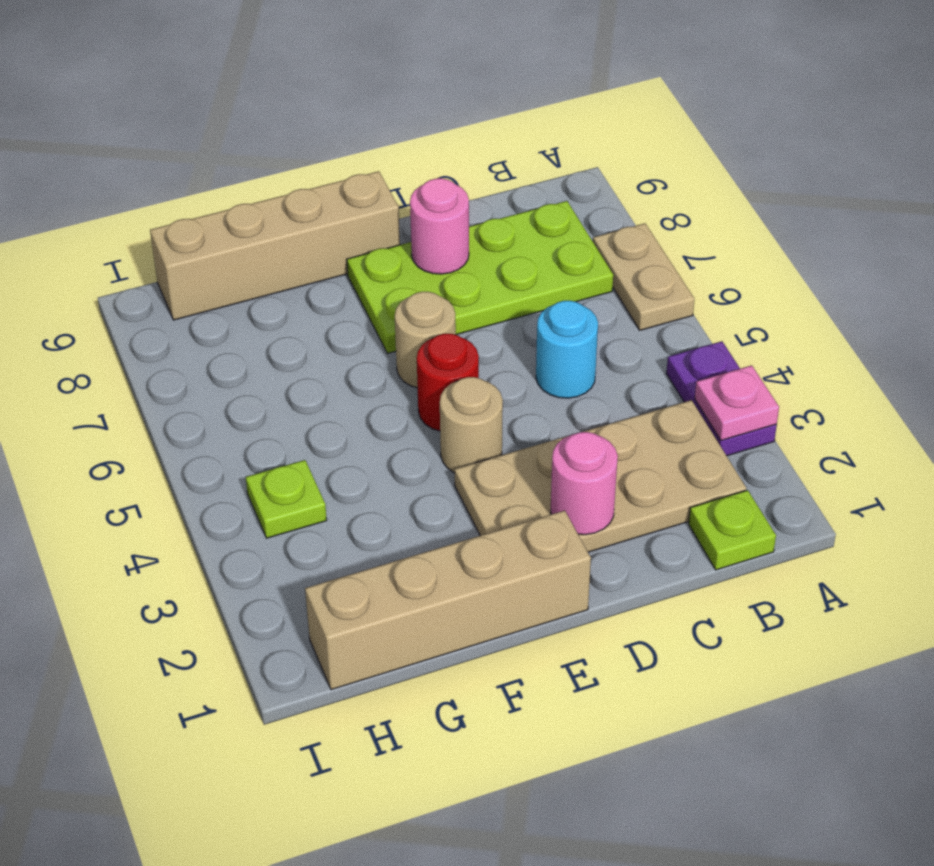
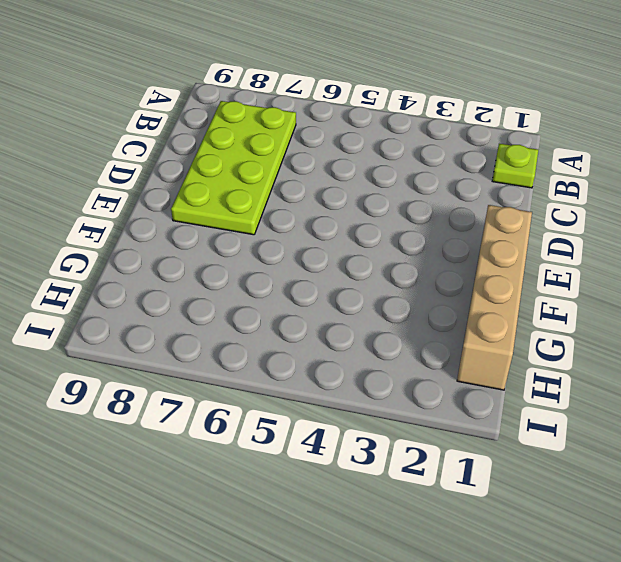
none -> purple 1x2 plate [666,341,777,456]
none -> tan 1x2 plate [593,223,694,330]
none -> tan 2x4 plate [455,400,746,552]

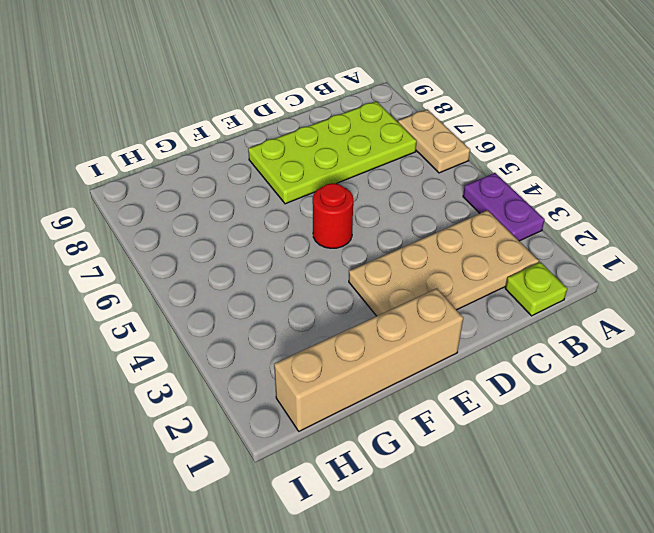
none -> cyan 1x1 round brick [536,301,598,398]
none -> tan 1x1 round brick [440,377,503,473]
none -> tan 1x1 round brick [395,292,456,388]

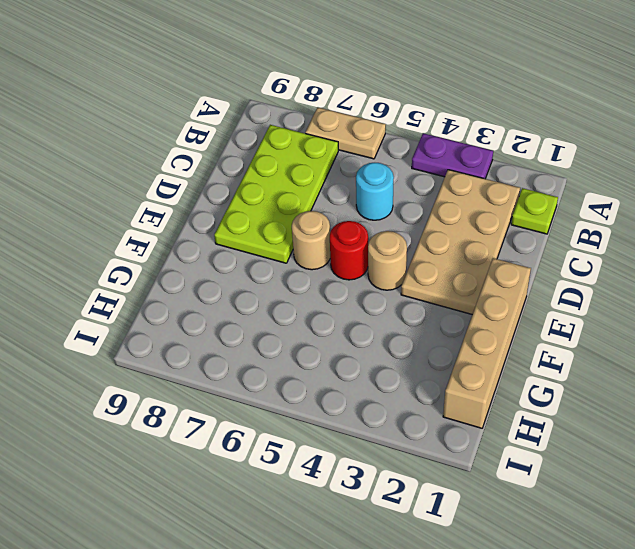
none -> tan 1x4 brick [150,171,400,320]
none -> lime 1x1 plate [246,460,327,538]
none -> pink 1x1 plate [695,365,779,440]

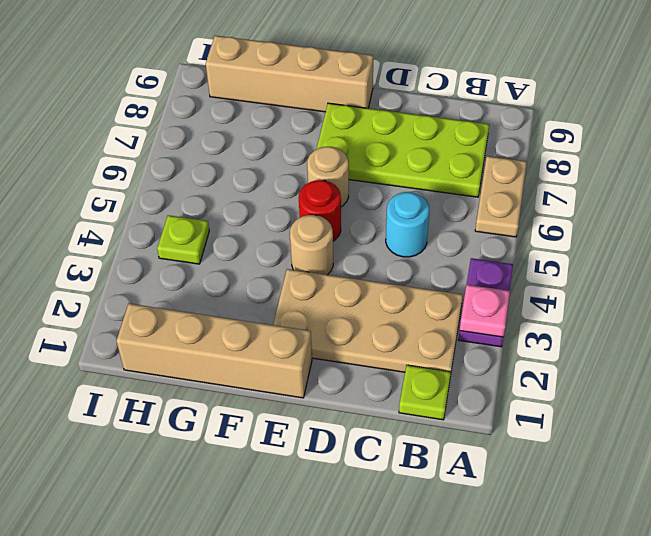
none -> pink 1x1 round brick [551,432,618,535]
none -> pink 1x1 round brick [410,178,469,274]

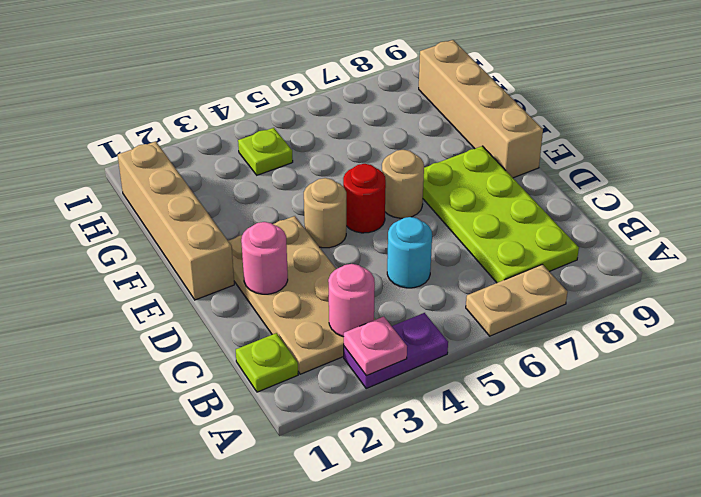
pink 1x1 round brick [328,264,375,337] -> pink 1x1 round brick moved to [410,178,469,274]

